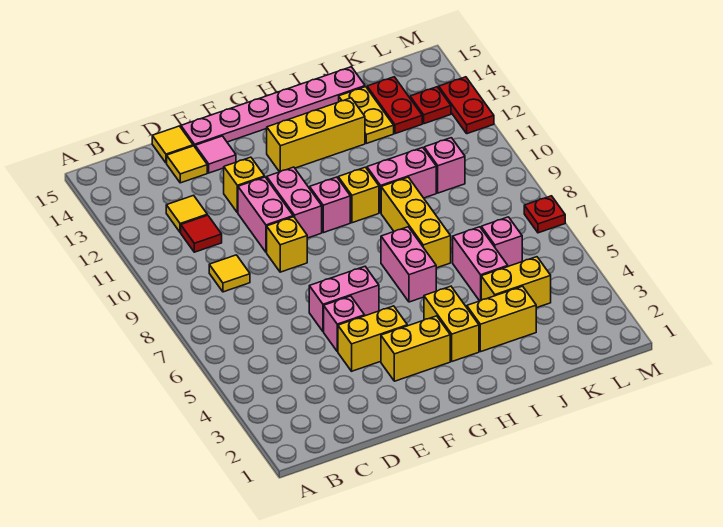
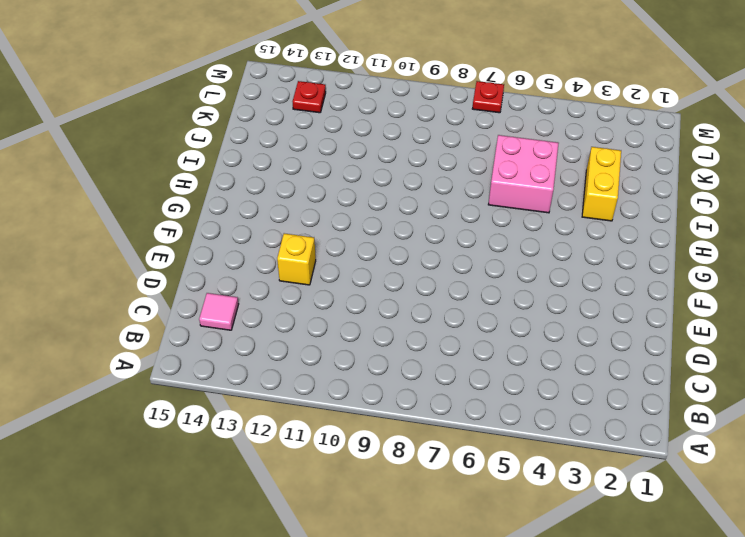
pink 1x1 tile [199,293,239,330] -> pink 1x1 tile moved to [195,136,236,173]
pink 2x2 brick [488,135,559,213] -> pink 1x2 brick [453,227,508,301]
none -> yellow 1x1 tile [209,255,250,292]
none -> red 1x1 tile [181,215,222,252]
none -> yellow 1x1 tile [166,195,207,232]
none -> yellow 1x1 tile [167,146,207,183]

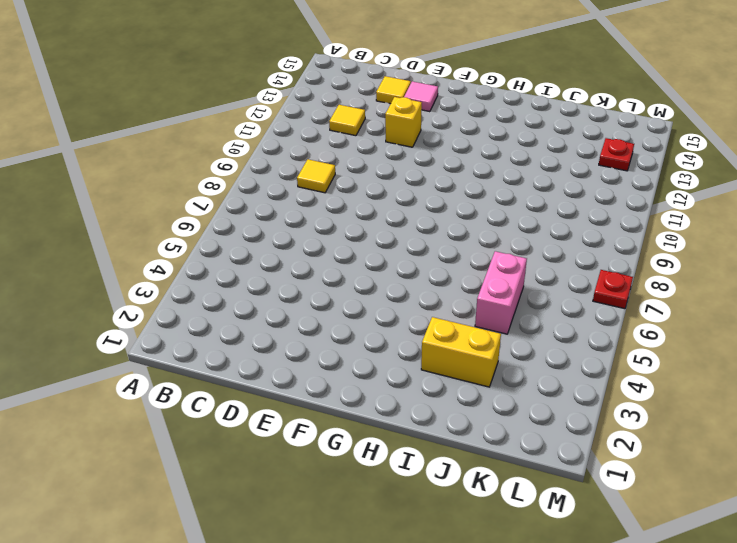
none -> red 1x1 tile [181,215,222,252]
none -> yellow 1x1 tile [152,126,193,163]
none -> yellow 1x2 brick [338,306,407,371]
none -> pink 1x1 brick [324,296,365,351]

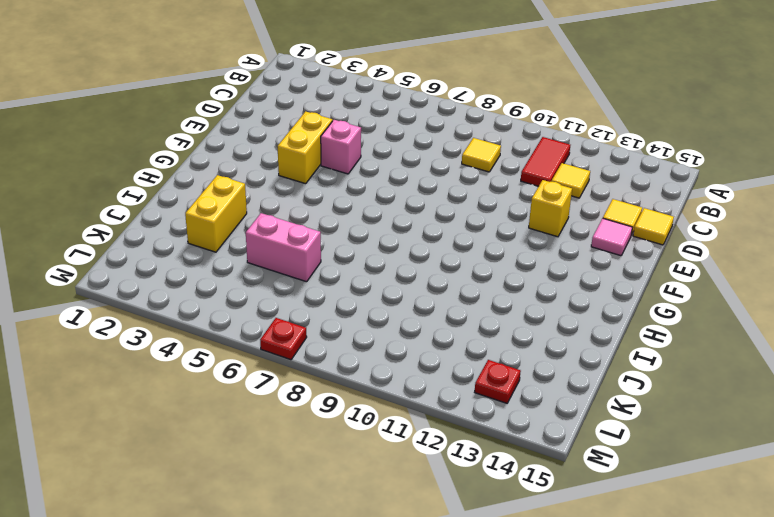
red 1x2 tile [521,137,570,186] -> red 1x1 tile [181,215,222,252]
none -> pink 1x2 brick [309,267,379,332]
none -> yellow 1x1 brick [267,217,307,272]
none -> pink 1x2 brick [238,177,293,252]
none -> pink 1x6 plate [181,67,365,147]

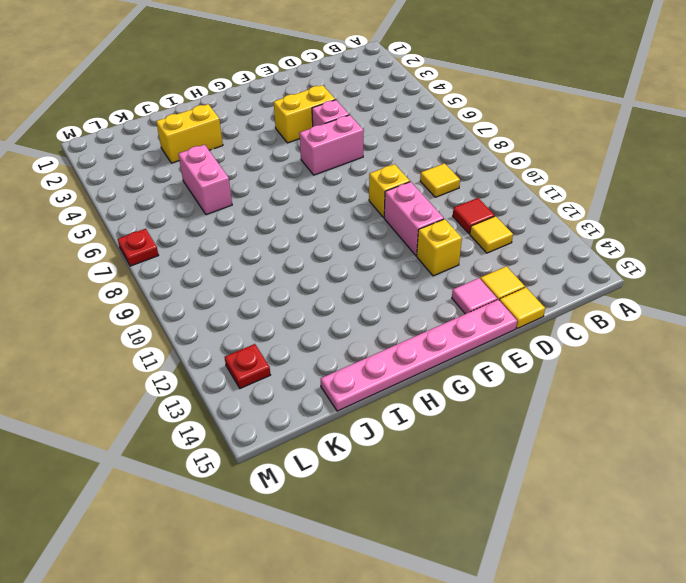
none -> yellow 1x2 brick [381,316,450,381]
none -> pink 1x2 brick [267,167,322,238]
none -> pink 1x1 brick [310,177,350,233]
none -> yellow 1x3 brick [267,98,365,172]

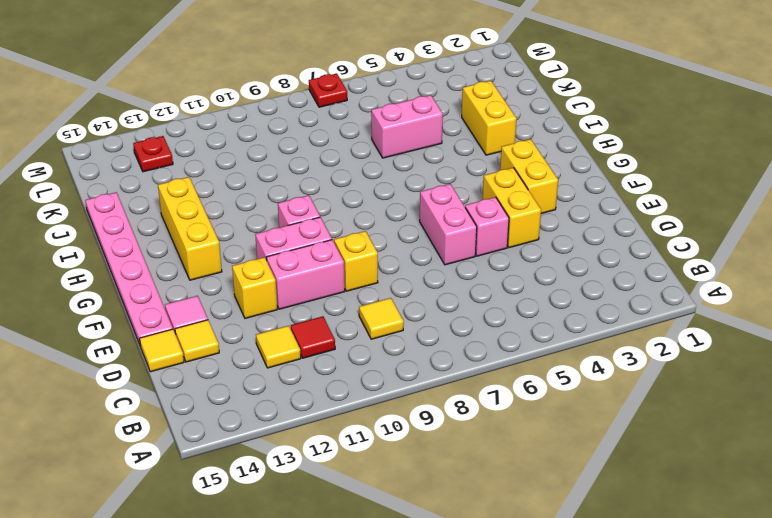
none -> yellow 1x2 brick [424,286,479,361]
none -> pink 1x2 brick [381,227,436,302]
none -> yellow 1x1 brick [338,167,379,223]
none -> yellow 1x3 brick [381,177,451,268]

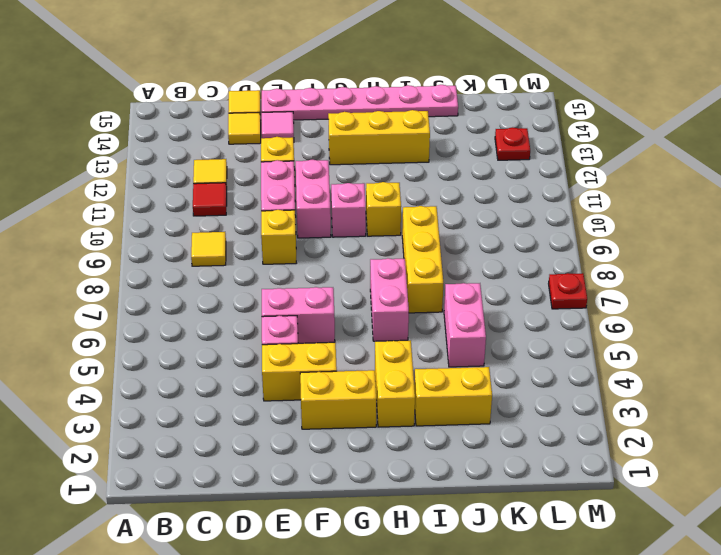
none -> pink 1x2 brick [367,148,436,213]
none -> yellow 1x2 brick [481,257,551,308]
none -> yellow 1x2 plate [339,87,394,143]
none -> pink 1x1 brick [481,217,522,266]

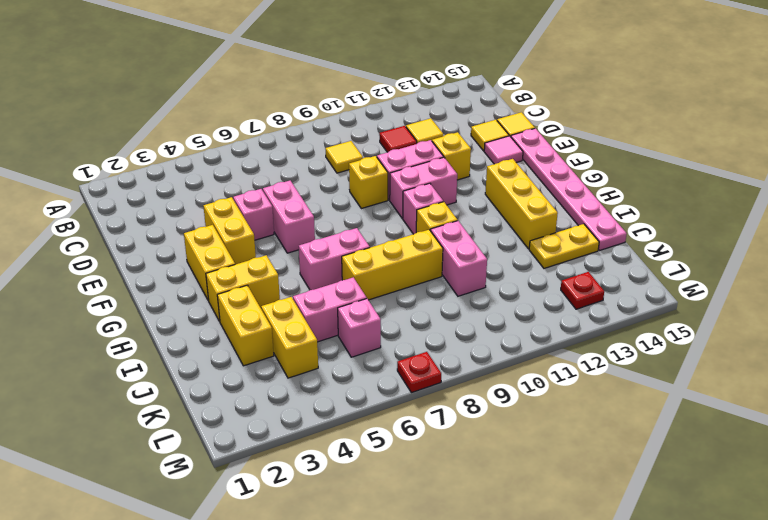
none -> pink 1x1 brick [424,138,465,193]
none -> red 1x2 plate [367,77,422,134]
none -> red 1x2 plate [439,77,494,134]

